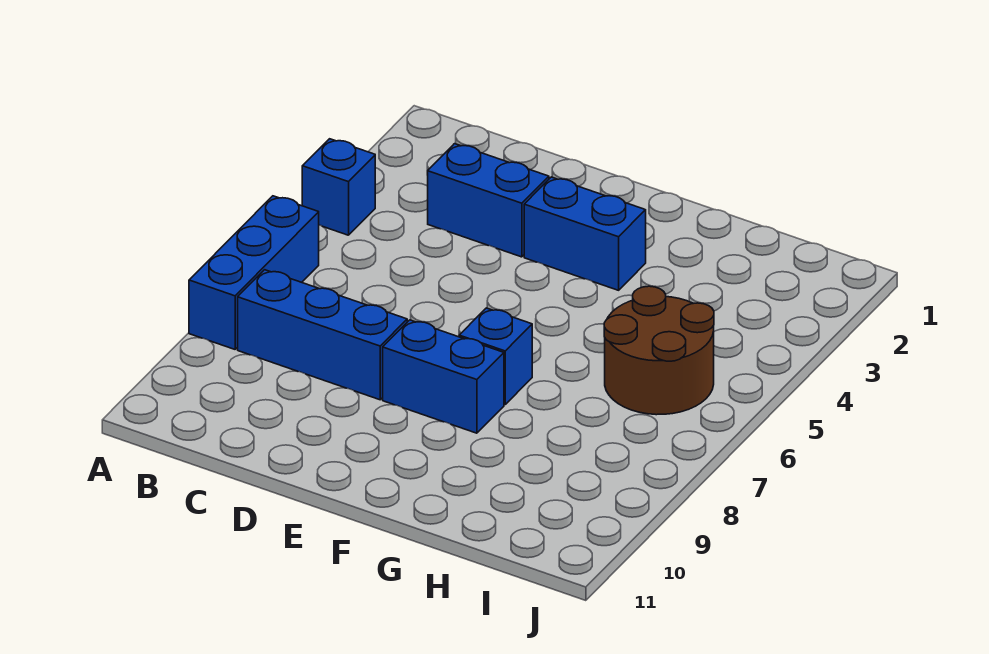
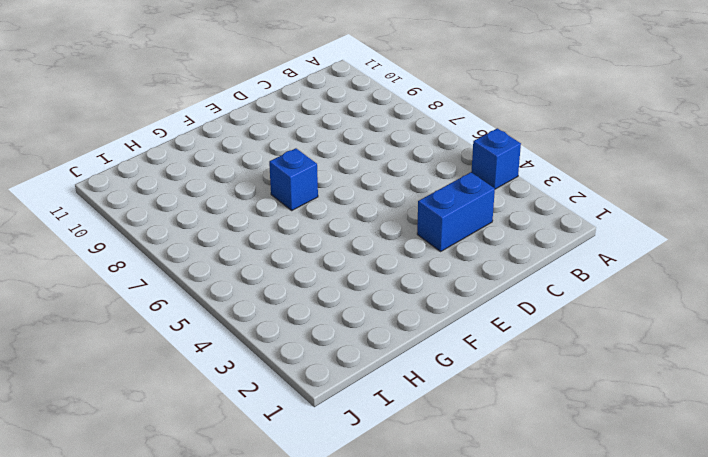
none -> blue 1x3 brick [189,196,319,349]
none -> blue 1x3 brick [238,270,407,400]

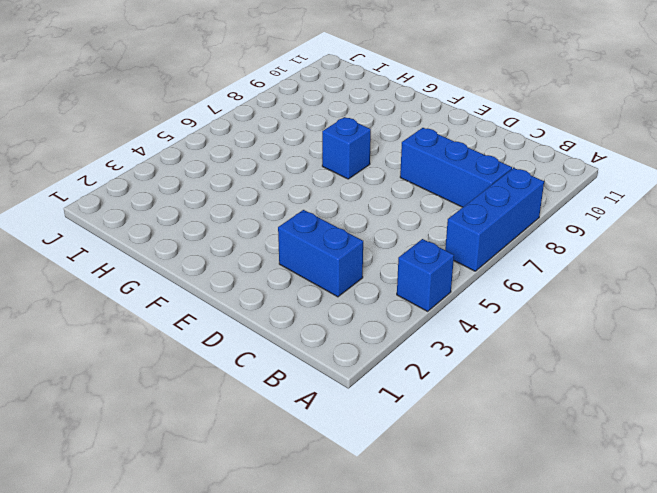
none -> blue 1x2 brick [524,177,646,290]
none -> blue 1x2 brick [383,320,504,433]

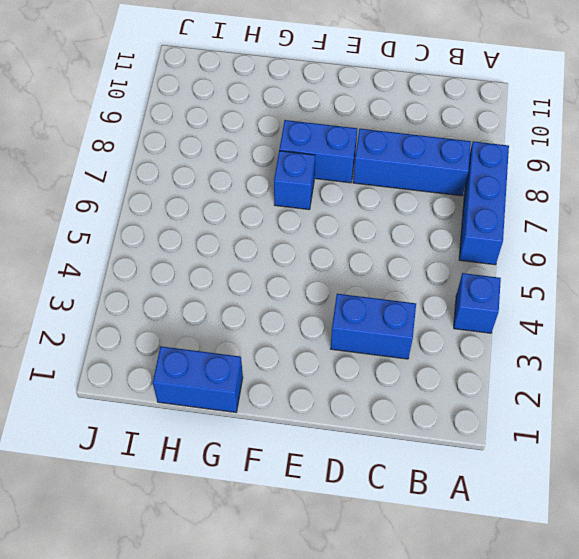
blue 1x2 brick [153,346,243,412] -> blue 1x2 brick moved to [524,177,646,290]
none -> brown 2x2 round brick [604,286,714,415]

